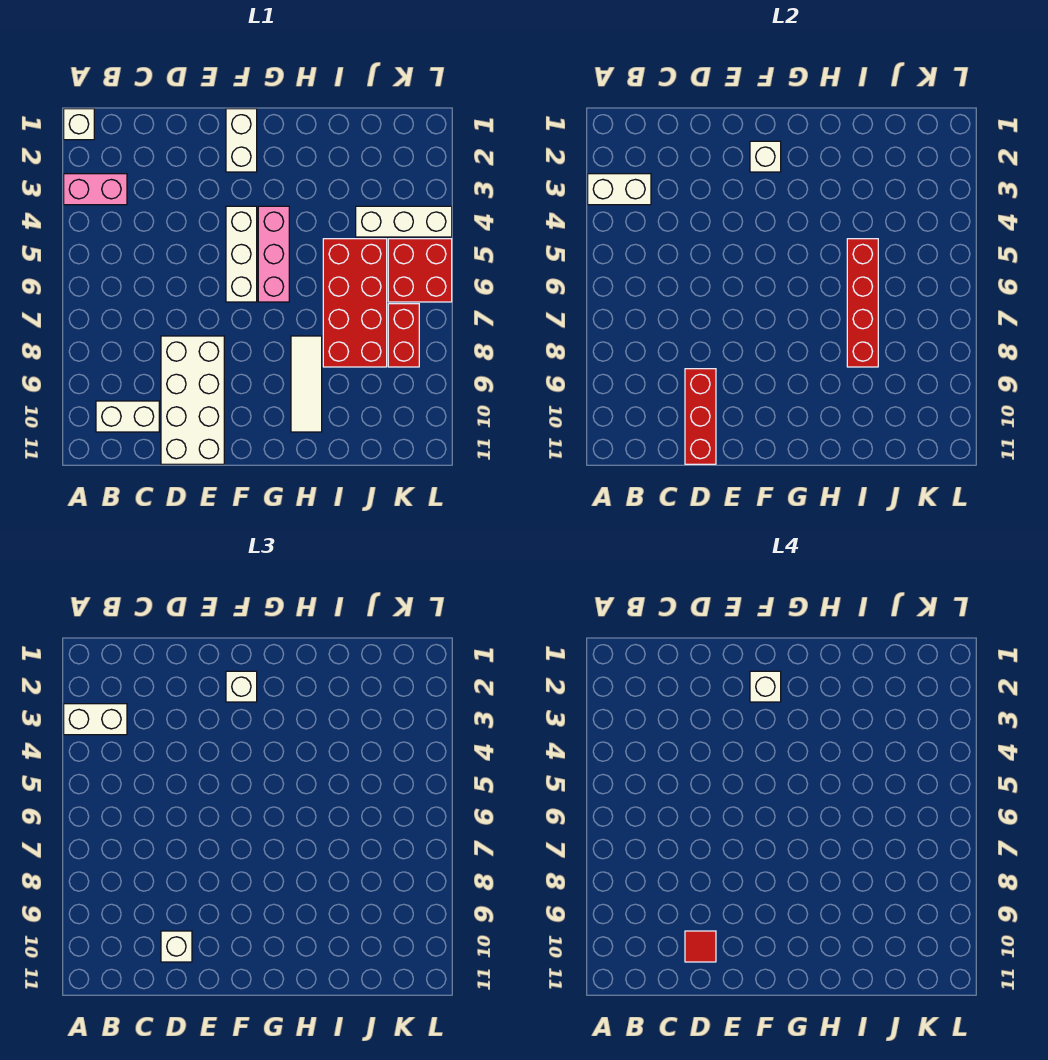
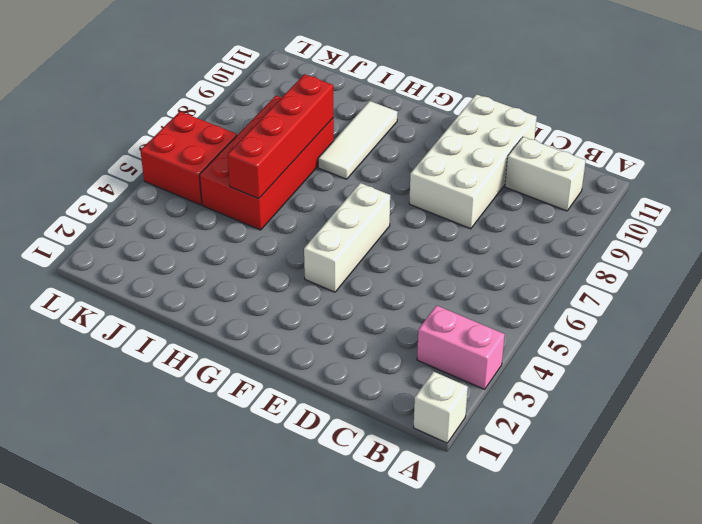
none -> white 1x2 brick [226,109,257,172]
none -> pink 1x3 brick [258,206,289,302]
none -> white 1x3 brick [356,206,452,237]

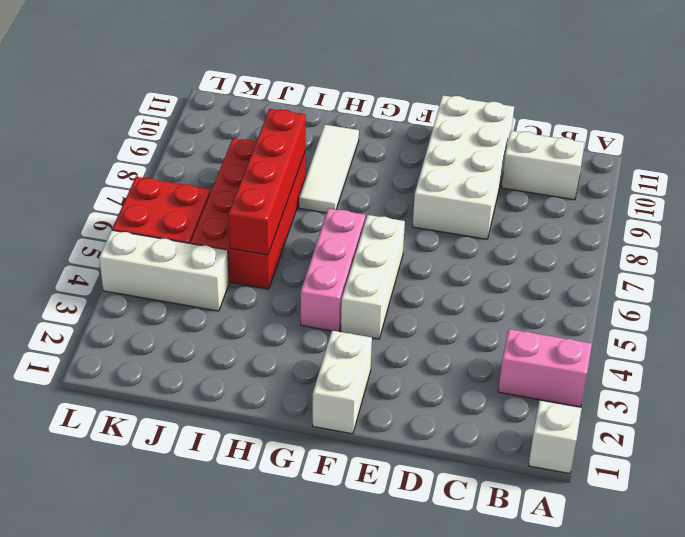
none -> red 1x2 brick [388,304,419,367]
none -> white 1x2 brick [588,174,651,205]
none -> red 1x3 brick [685,369,716,464]

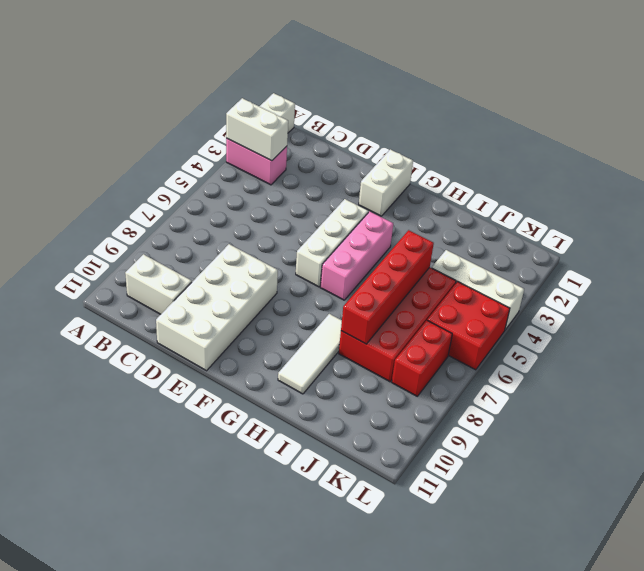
none -> red 1x3 brick [685,369,716,464]
none -> white 1x1 brick [750,141,781,172]
none -> white 1x2 brick [64,704,127,735]

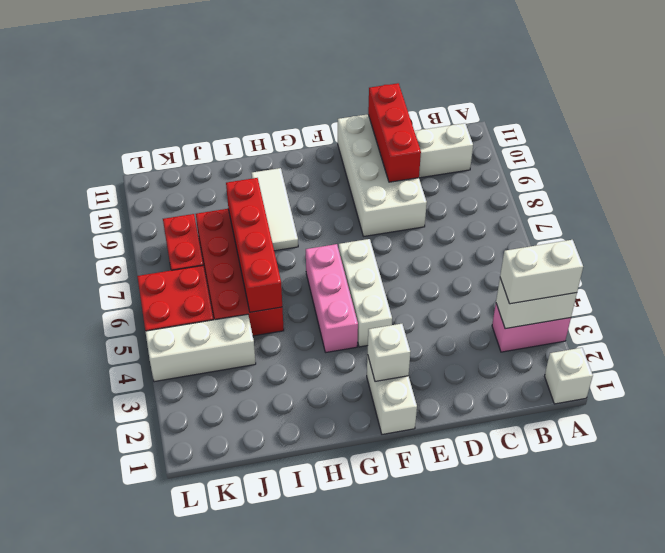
none -> white 1x1 brick [161,931,192,962]
none -> white 1x1 brick [226,671,257,702]
none -> red 1x1 tile [685,931,716,962]

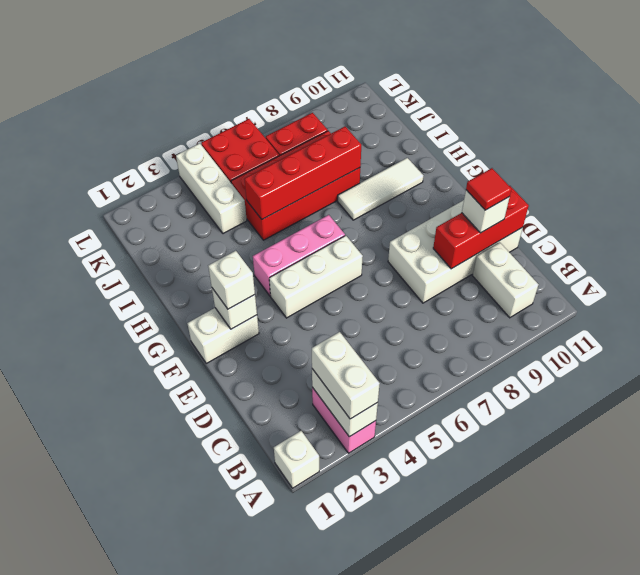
none -> white 1x1 brick [750,671,781,702]

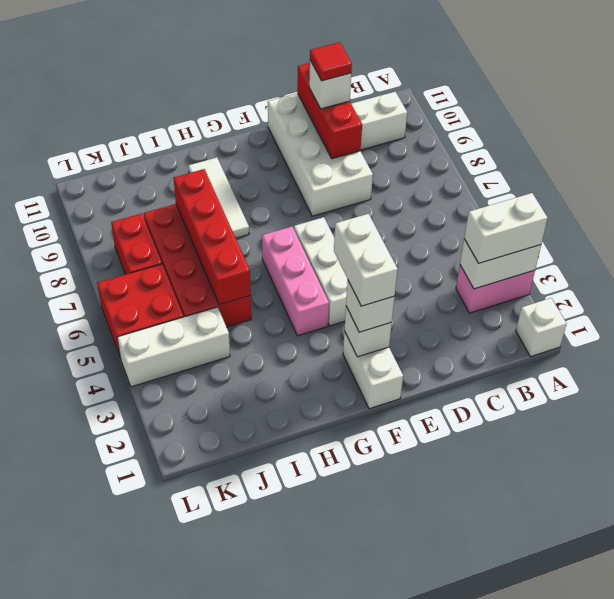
white 1x2 brick [334,214,398,306] -> white 1x1 brick [750,671,781,702]

